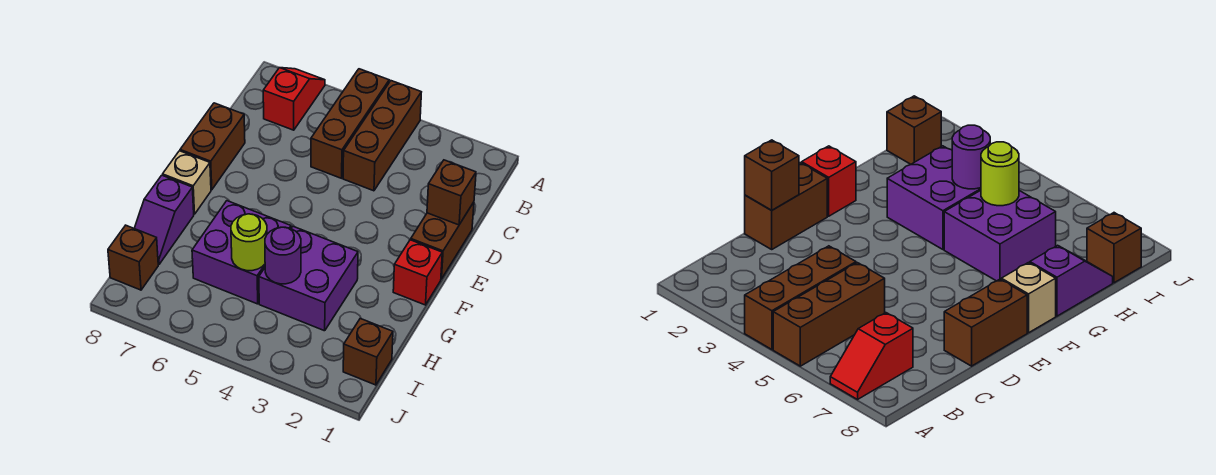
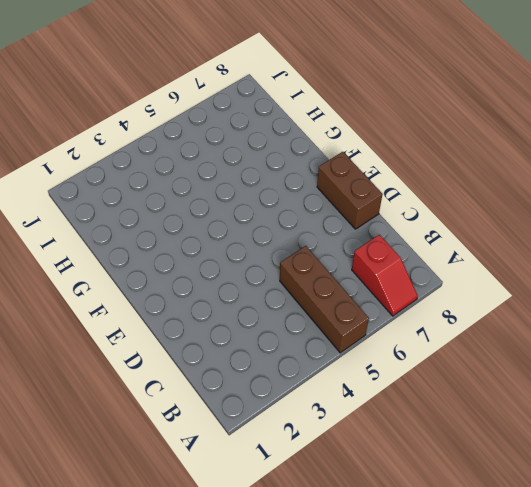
none -> brown 1x3 brick [343,81,421,191]
none -> brown 1x2 brick [411,202,474,279]
none -> red 1x1 brick [393,240,442,305]

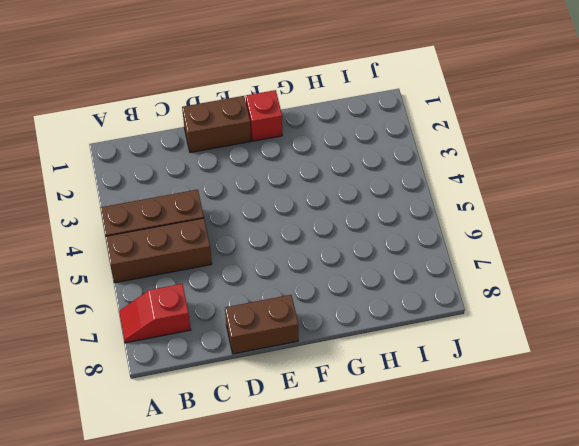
none -> tan 1x1 brick [163,151,211,214]
none -> purple 2x2 brick [259,227,358,331]
none -> purple 2x2 brick [192,201,291,304]

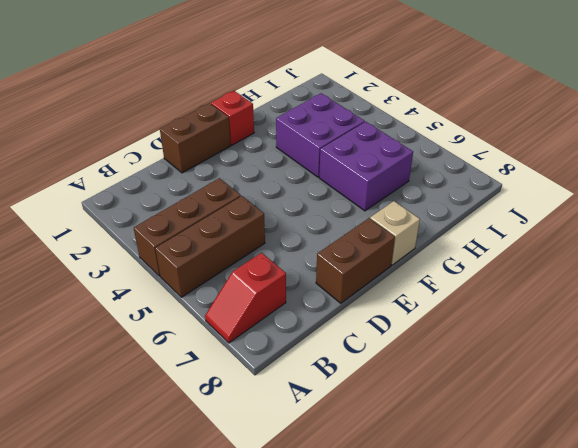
none -> purple 1x2 slope [134,175,194,264]
none -> brown 1x1 brick [343,319,393,385]
none -> brown 1x1 brick [108,225,158,290]

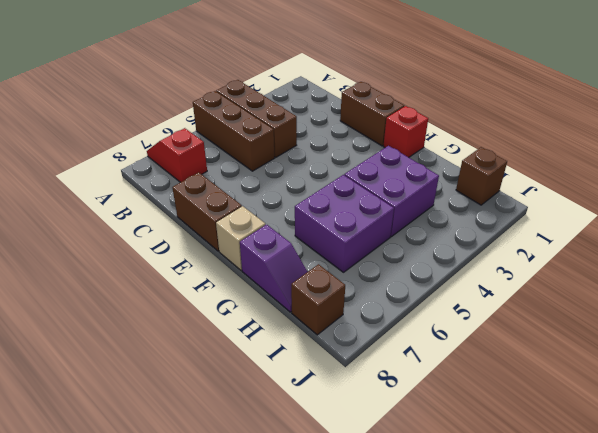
none -> brown 1x1 brick [427,160,476,225]
none -> purple 1x1 round brick [265,227,301,284]
none -> lime 1x1 round brick [231,214,267,271]

